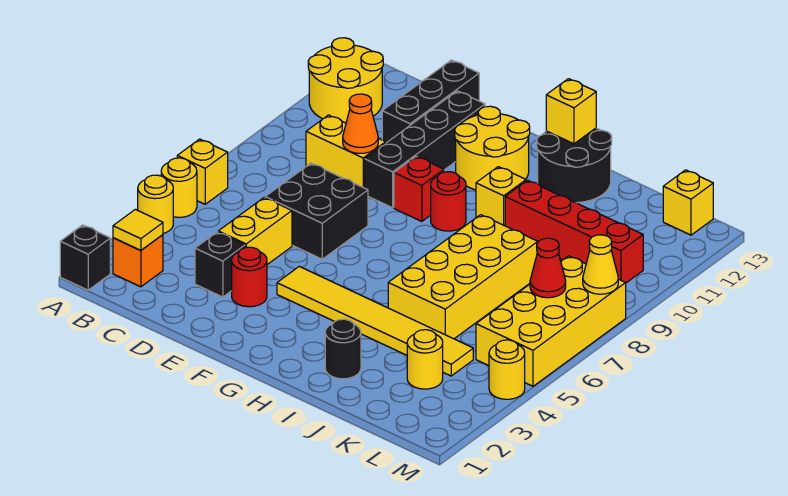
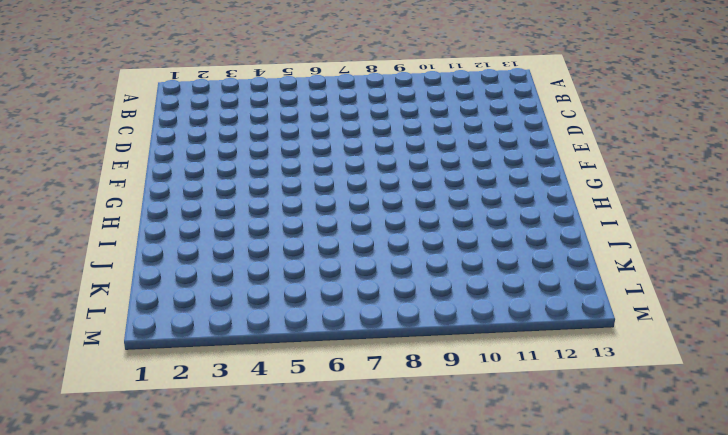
none -> black 1x1 brick [60,225,110,290]
none -> yellow 1x1 round brick [138,175,173,233]
none -> yellow 1x1 round brick [161,158,197,217]
none -> yellow 1x1 brick [177,139,228,204]

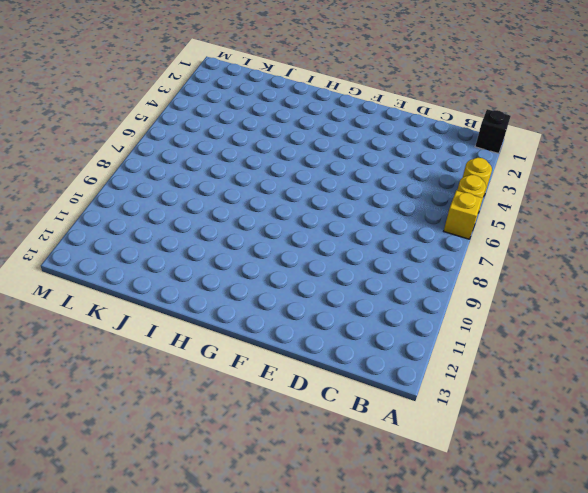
none -> yellow 2x2 round brick [308,38,383,123]
none -> orange 1x1 brick [113,235,163,287]
none -> yellow 1x2 brick [306,115,386,188]
none -> black 1x1 brick [195,232,245,297]

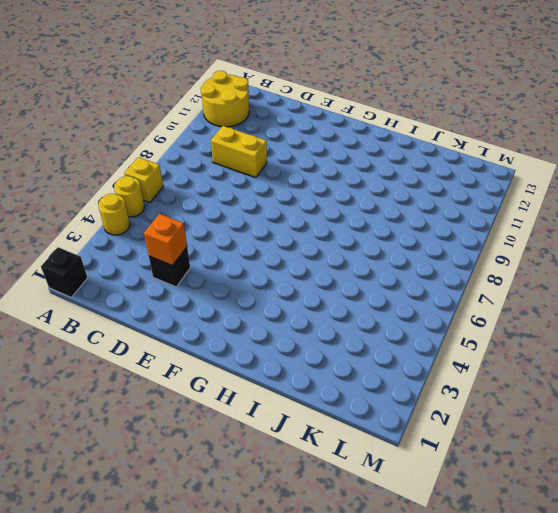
orange 1x1 brick [144,214,187,266] -> orange 1x1 brick moved to [113,235,163,287]
none -> yellow 1x2 brick [218,198,292,264]
none -> black 2x2 brick [265,163,368,259]
none -> black 1x3 brick [382,60,479,143]
none -> red 1x1 round brick [232,247,267,307]

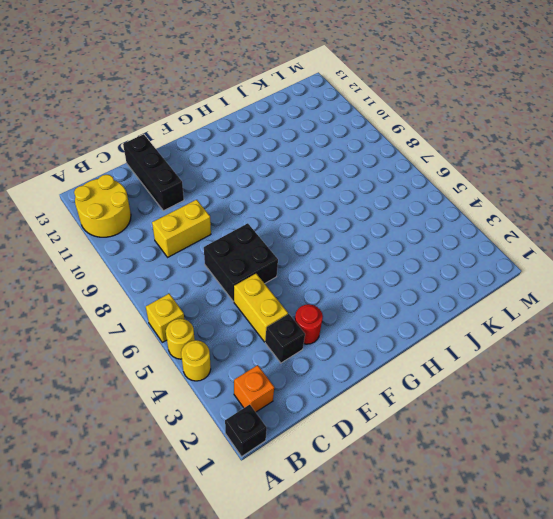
none -> black 1x4 brick [365,91,485,208]
none -> yellow 1x6 tile [277,266,473,376]
none -> red 1x1 brick [394,156,444,221]
none -> yellow 2x2 round brick [455,106,530,190]

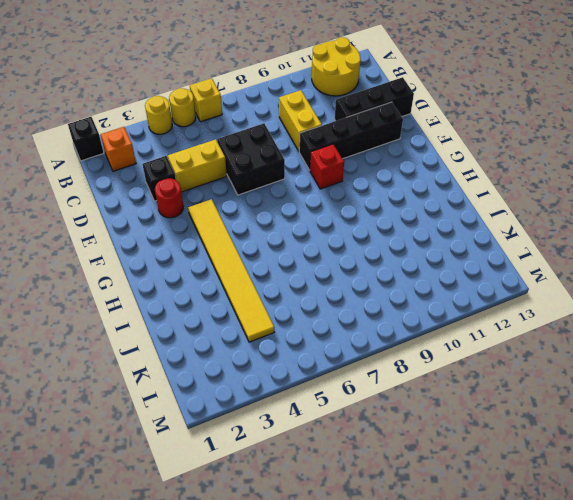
none -> yellow 2x2 round brick [455,106,530,190]
none -> red 1x1 round brick [431,172,466,231]
none -> yellow 1x1 brick [476,167,526,226]
none -> black 2x2 round brick [537,128,612,203]

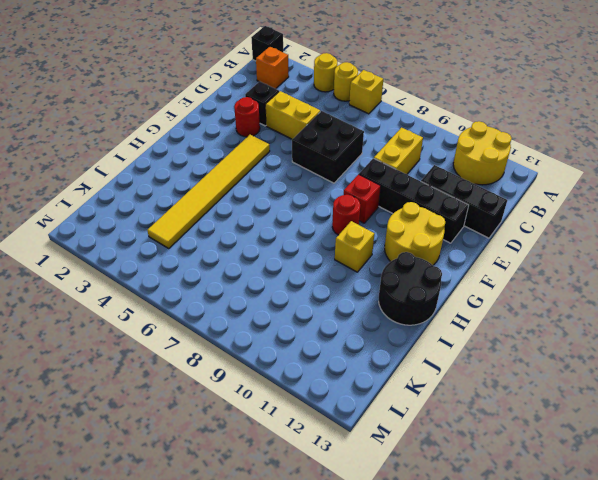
none -> black 1x1 round brick [325,319,361,379]
none -> yellow 2x4 brick [388,215,538,339]
none -> red 1x4 brick [505,180,643,283]
none -> yellow 1x1 round brick [407,330,443,389]

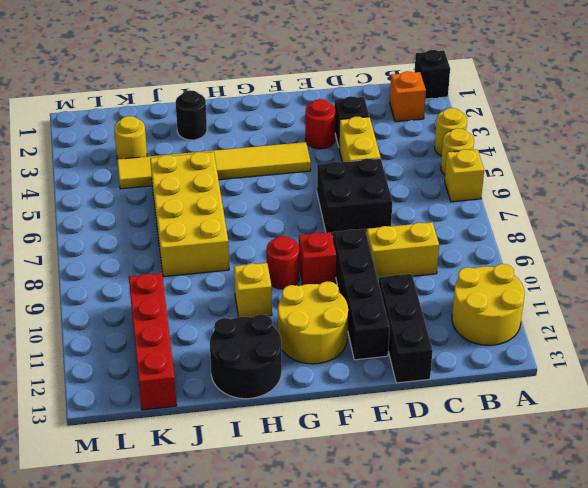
red 1x4 brick [129,273,177,410] -> red 1x4 brick turned to [505,180,643,283]
none -> yellow 2x4 brick [476,256,626,386]
none -> yellow 1x1 brick [663,170,713,235]
none -> yellow 1x1 round brick [489,340,525,399]
none -> yellow 1x1 tile [113,209,163,251]

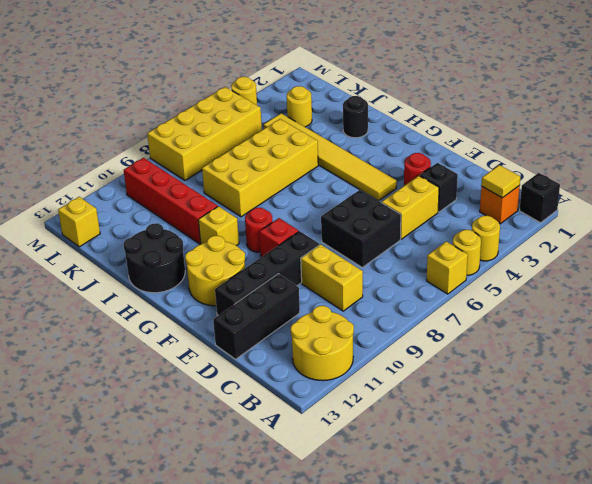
none -> orange 1x1 cone [343,94,378,153]
none -> yellow 1x1 brick [546,79,596,144]
none -> red 1x1 cone [530,238,566,298]
none -> yellow 1x1 cone [583,235,618,294]

